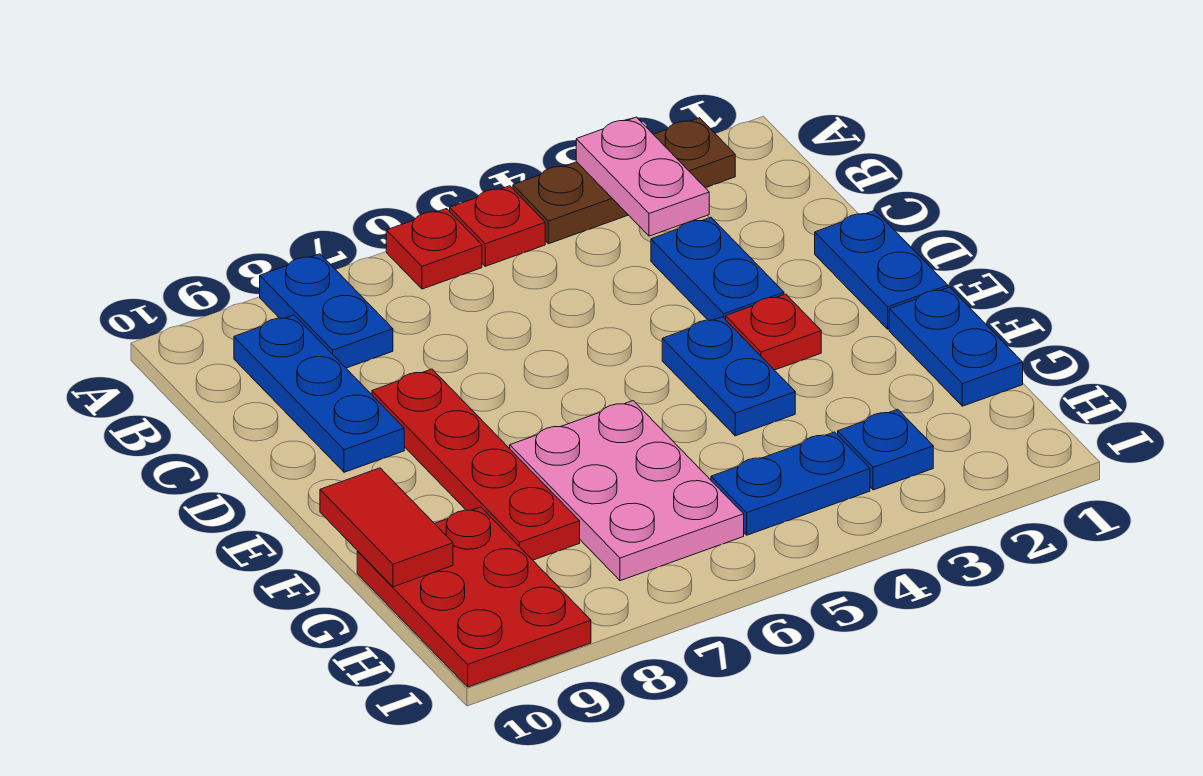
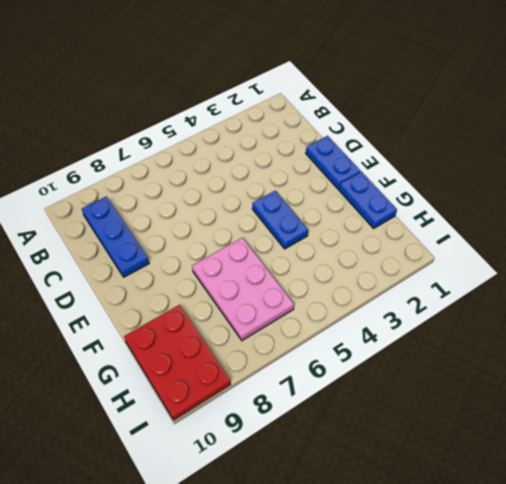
none -> brown 1x3 plate [513,118,735,244]
none -> red 1x1 plate [450,186,545,266]
none -> red 1x1 plate [386,209,482,289]

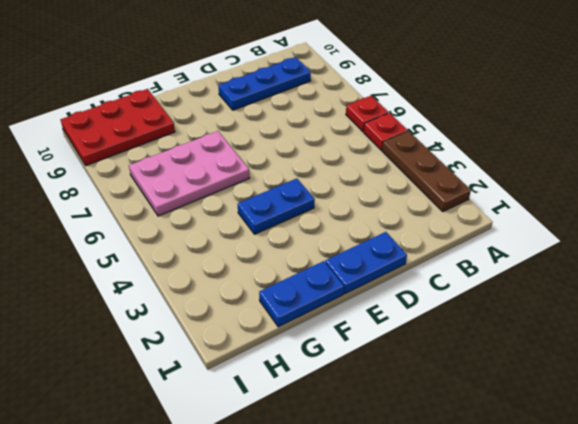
none -> blue 1x2 plate [260,254,393,368]
none -> blue 1x2 plate [651,217,784,320]
none -> red 1x4 plate [372,369,580,560]

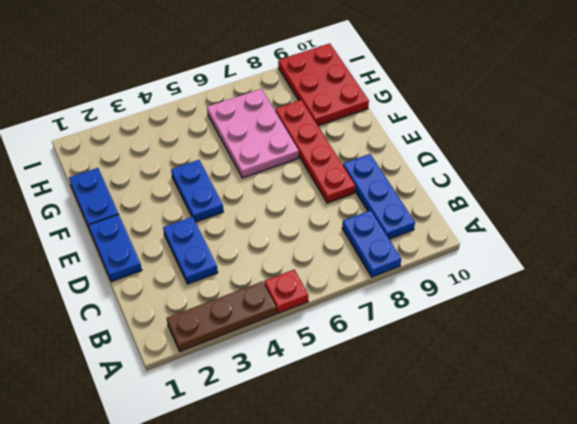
none -> red 1x1 plate [386,209,482,289]
none -> red 1x1 plate [726,294,821,370]
none -> blue 1x1 plate [838,409,933,490]

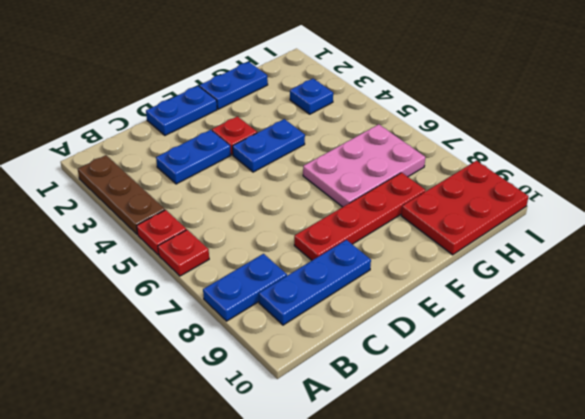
none -> blue 1x2 plate [711,432,870,535]
none -> pink 1x2 plate [576,117,709,236]
none -> red 1x2 tile [320,468,453,587]

